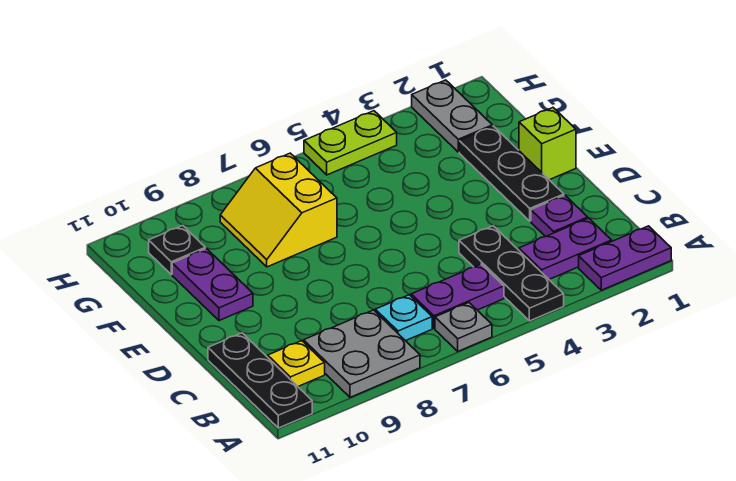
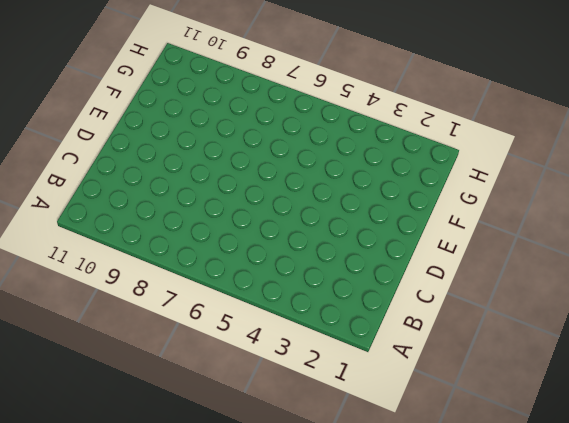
none -> purple 1x2 plate [579,226,671,290]
none -> black 1x3 plate [459,226,564,321]
none -> grey 1x1 plate [435,303,492,351]

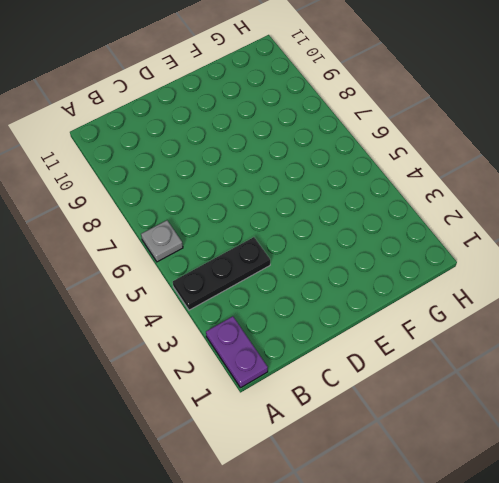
none -> grey 2x2 plate [304,310,420,397]
none -> black 1x3 plate [208,333,312,428]
none -> purple 1x2 plate [519,218,612,279]

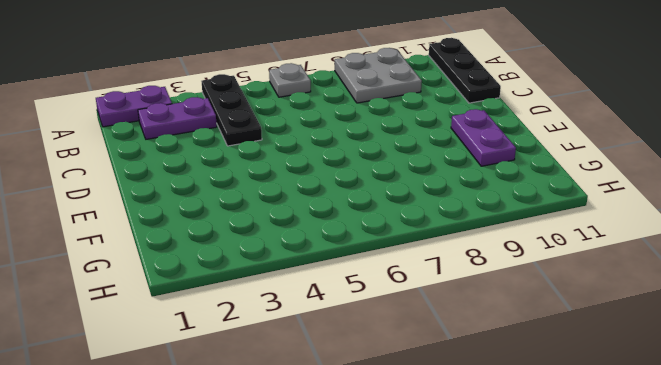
none -> purple 1x2 plate [411,264,504,328]
none -> cyan 1x1 plate [375,295,432,341]
none -> yellow 1x1 plate [268,341,325,386]

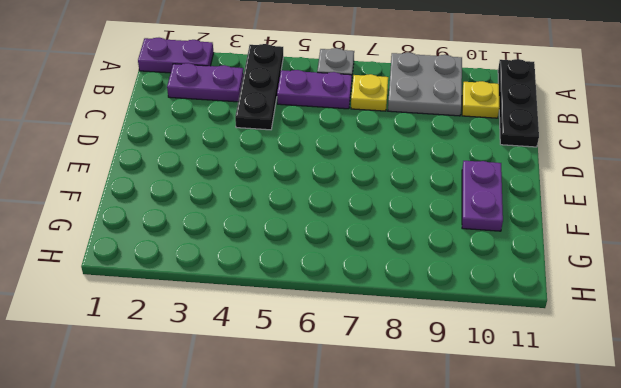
yellow 1x1 plate [351,74,388,111] -> cyan 1x1 plate [375,295,432,341]
none -> purple 1x1 plate [531,195,588,237]
none -> black 1x3 plate [459,126,564,221]
none -> lime 1x1 brick [519,108,576,180]

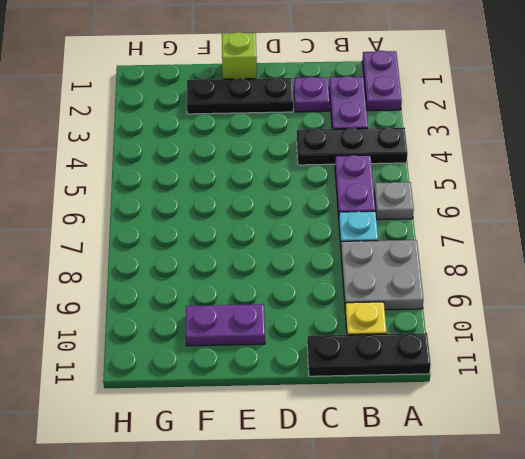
none -> yellow 2x2 slope [220,153,337,267]
none -> grey 1x2 plate [412,80,492,152]
none -> black 1x1 plate [149,225,205,274]

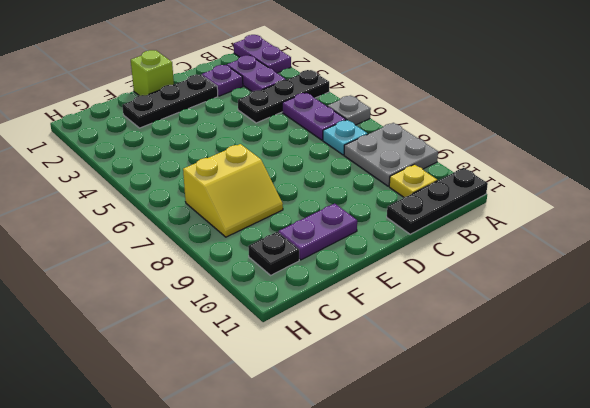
none -> grey 1x2 plate [412,80,492,152]
none -> lime 1x2 plate [304,111,397,175]

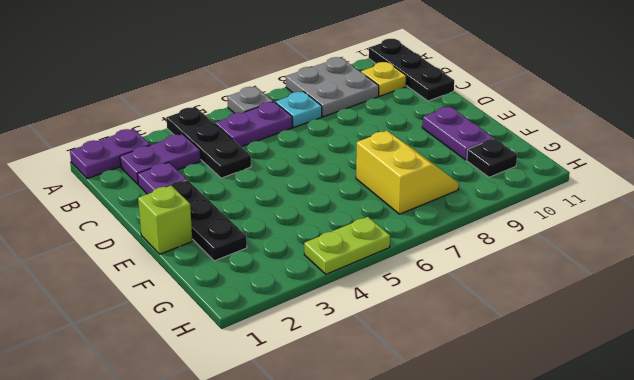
none -> grey 1x2 plate [412,80,492,152]

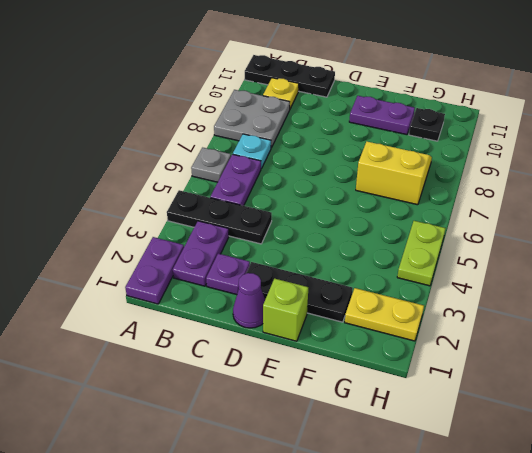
purple 1x1 cone [233,273,265,328] -> none
yellow 1x2 plate [345,288,424,341] -> grey 1x2 plate [412,80,492,152]

